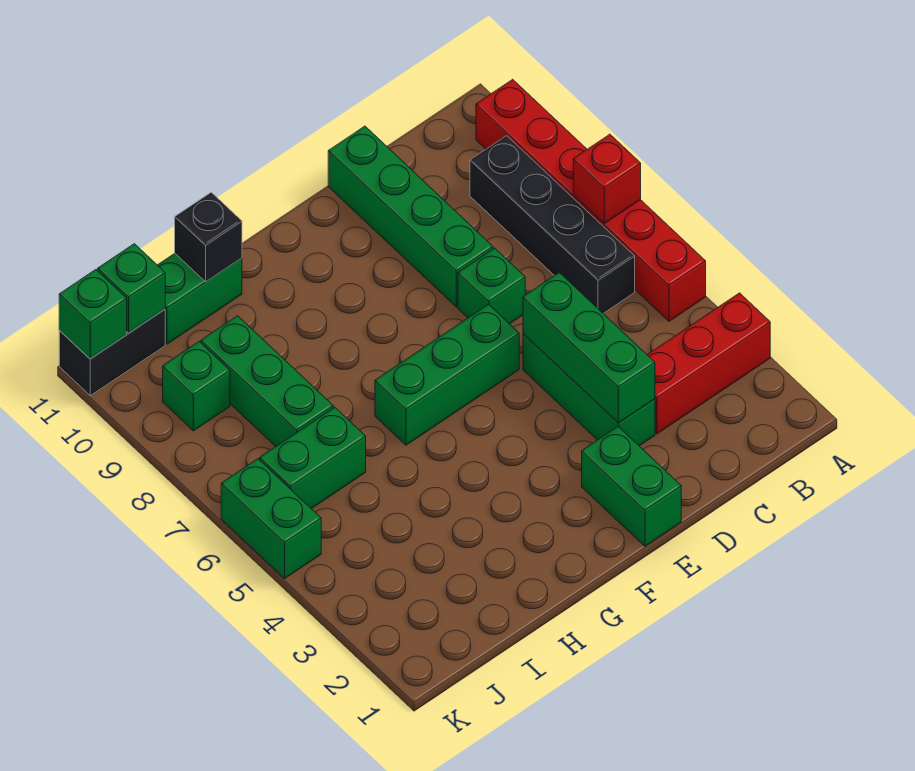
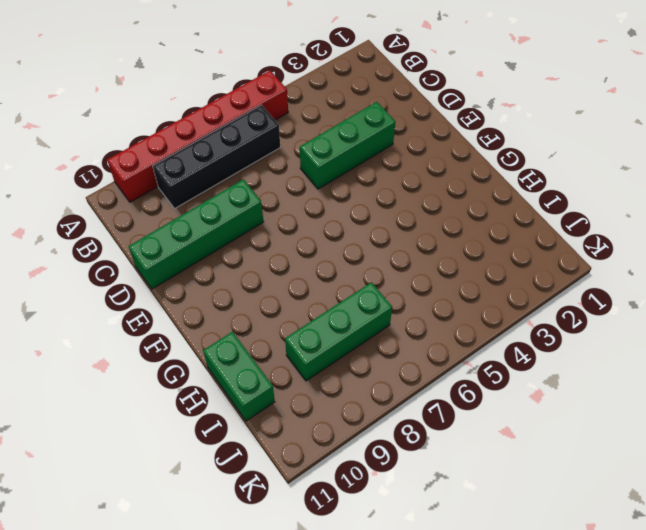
none -> red 1x3 brick [647,293,770,434]
none -> green 1x1 brick [458,248,525,324]
none -> green 1x2 brick [582,426,681,546]

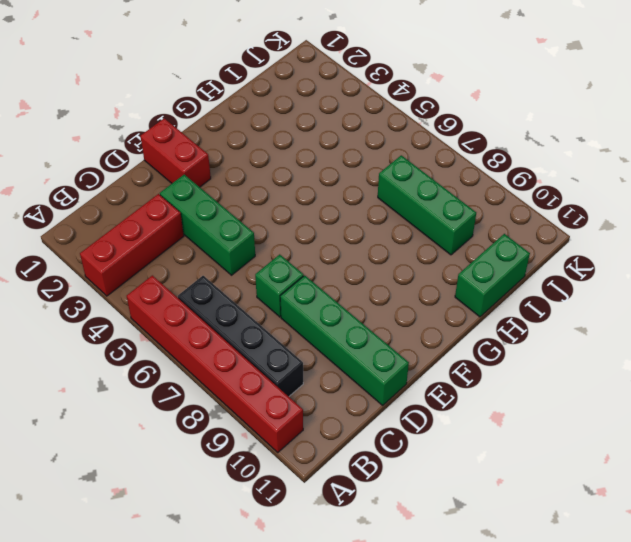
red 1x2 brick [140,118,211,187] -> green 1x2 brick [582,426,681,546]
none -> green 1x3 brick [375,304,519,445]
none -> green 1x2 brick [260,407,366,509]
none -> green 1x1 brick [163,342,230,431]

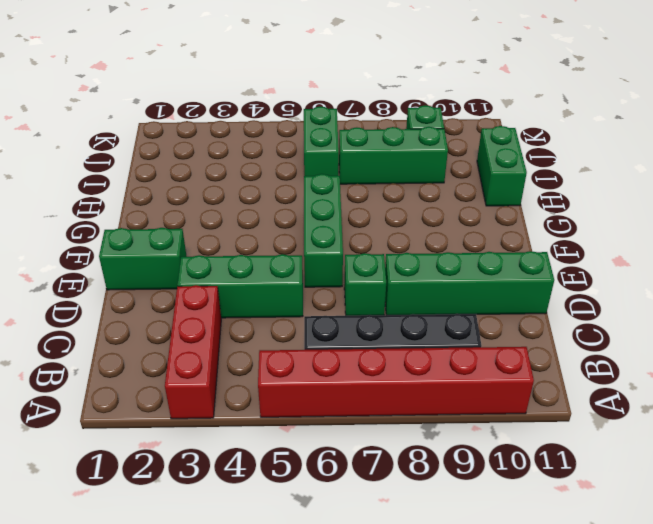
none -> black 1x2 brick [59,310,165,395]
none -> green 1x2 brick [221,459,321,578]
none -> red 1x1 brick [573,134,641,224]

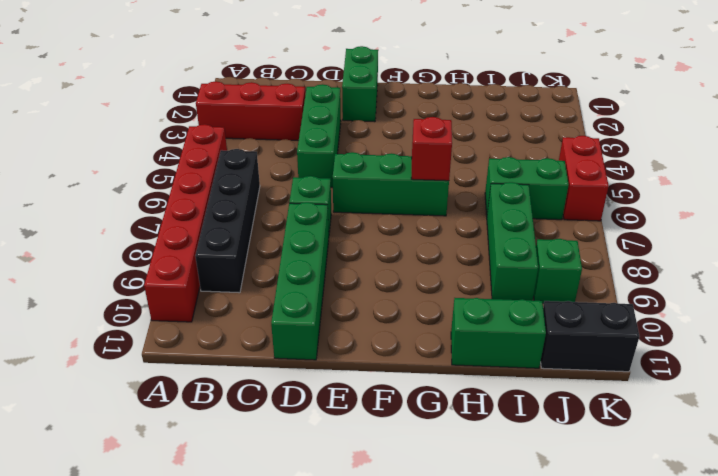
red 1x1 brick [411,117,452,181] -> red 1x1 brick moved to [573,134,641,224]
red 1x2 brick [559,136,609,221] -> green 1x2 brick [221,459,321,578]
none -> green 1x3 brick [523,272,655,423]
none -> black 1x1 brick [175,192,242,282]
none -> green 1x1 brick [98,244,165,333]

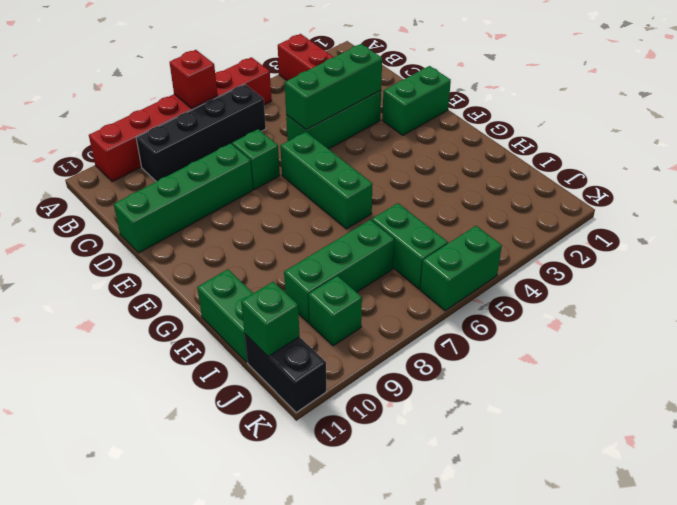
none -> black 1x1 brick [175,192,242,282]
none -> green 1x1 brick [59,270,127,359]

